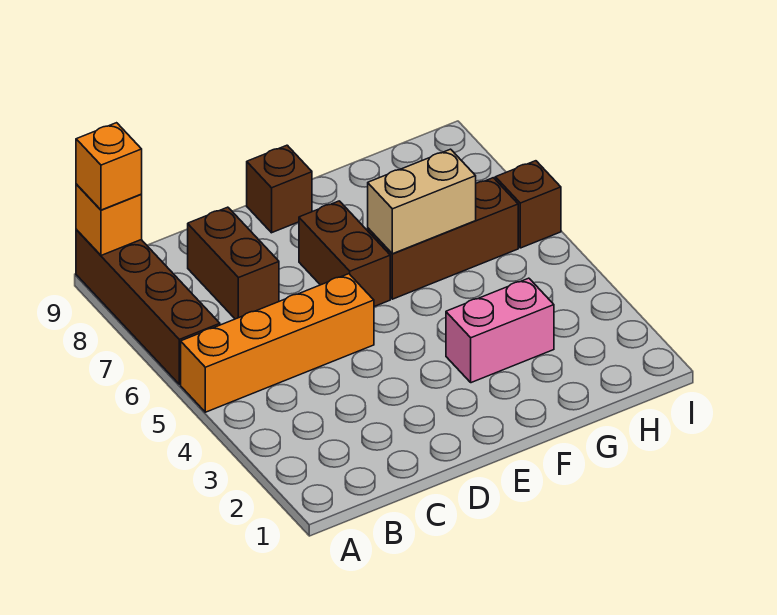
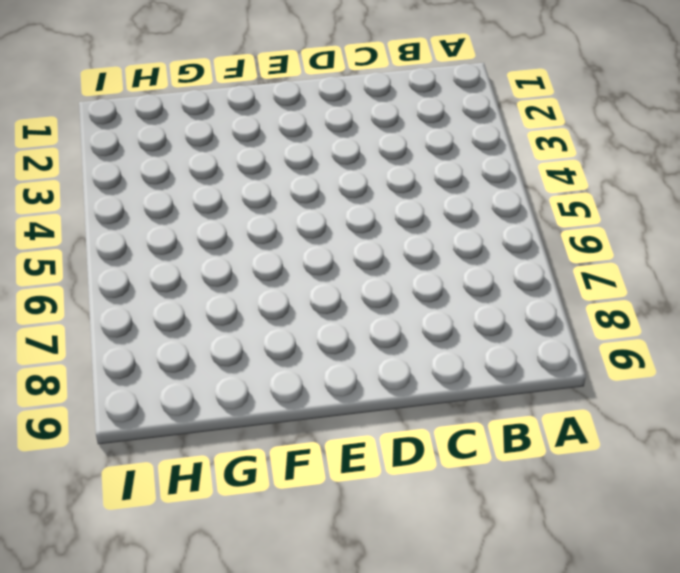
none -> orange 1x4 brick [181,274,374,412]
none -> brown 1x4 brick [76,230,220,384]

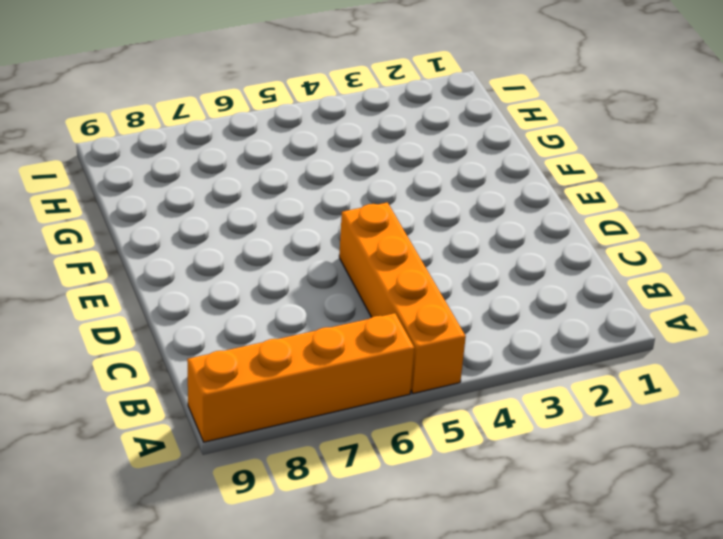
orange 1x4 brick [187,313,414,442] -> brown 1x4 brick [76,230,220,384]
none -> brown 1x2 brick [188,207,279,319]
none -> brown 1x2 brick [299,201,390,307]

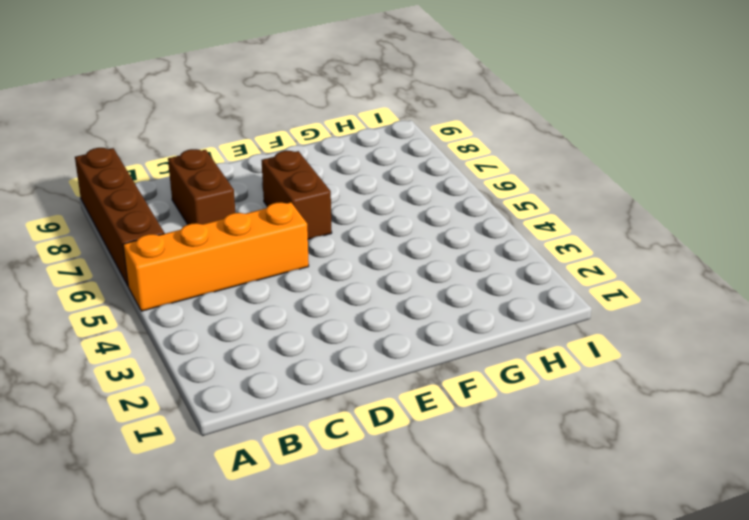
none -> brown 1x1 brick [247,145,312,233]
none -> pink 1x2 brick [446,278,554,383]

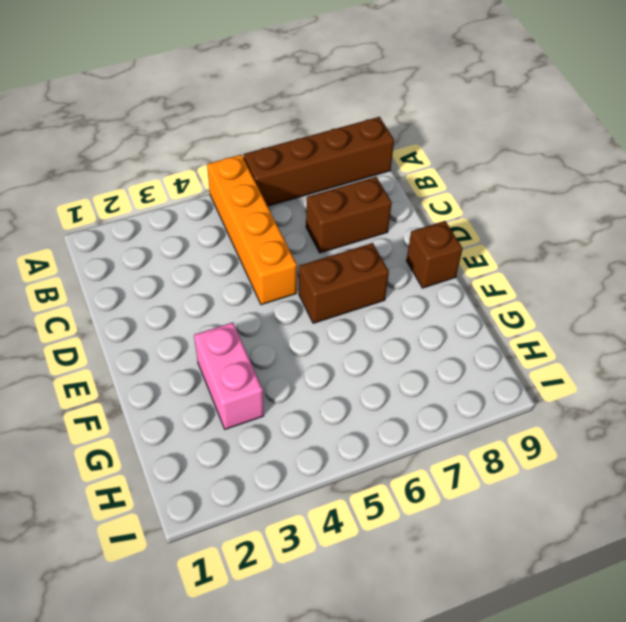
none -> brown 1x3 brick [368,178,518,299]
none -> brown 1x1 brick [495,161,561,248]

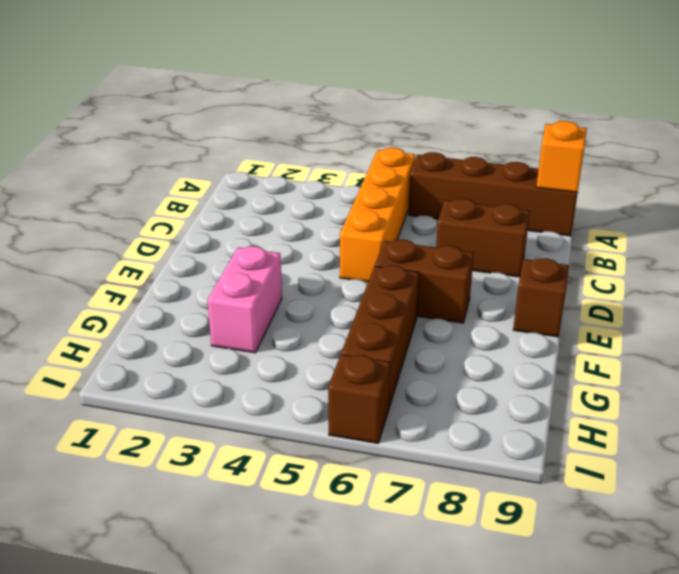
none -> tan 1x2 brick [368,149,476,254]
none -> orange 1x1 brick [76,123,142,210]

